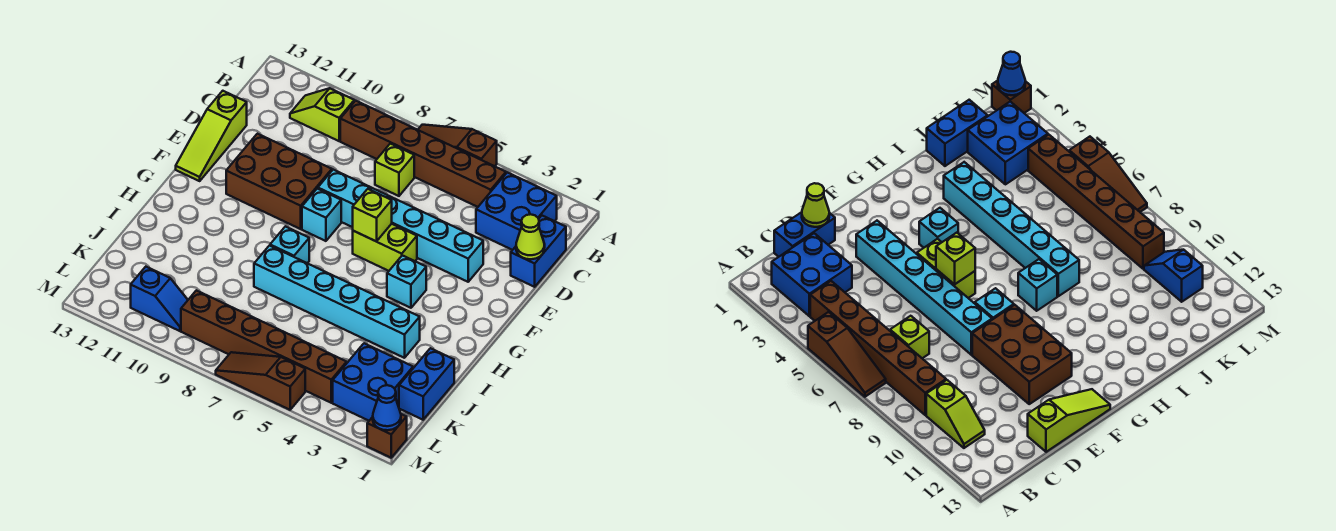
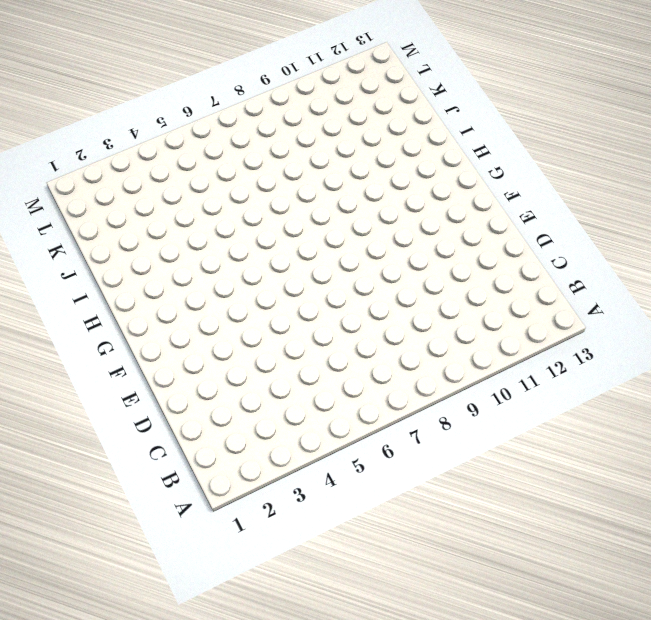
none -> brown 1x3 slope [418,125,497,166]
none -> blue 2x2 brick [476,172,557,250]
none -> brown 1x6 brick [340,101,506,207]

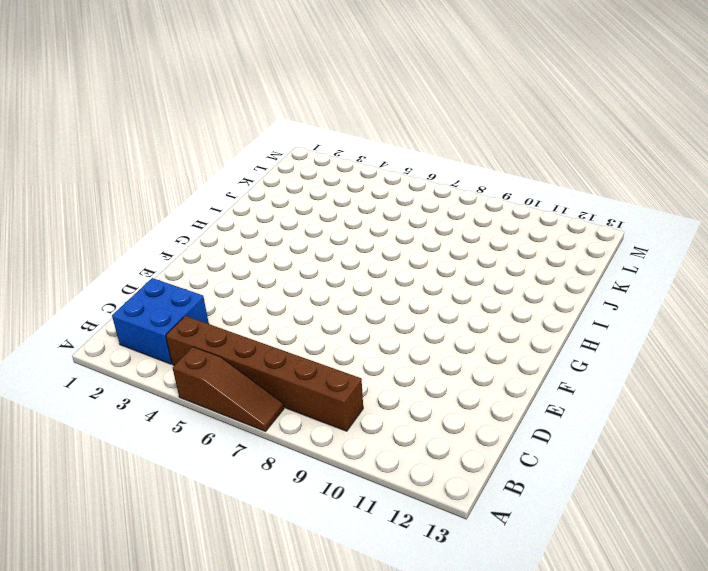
none -> lime 1x2 slope [290,88,354,141]
none -> blue 1x2 brick [511,216,566,287]
none -> lime 1x1 brick [375,144,414,196]

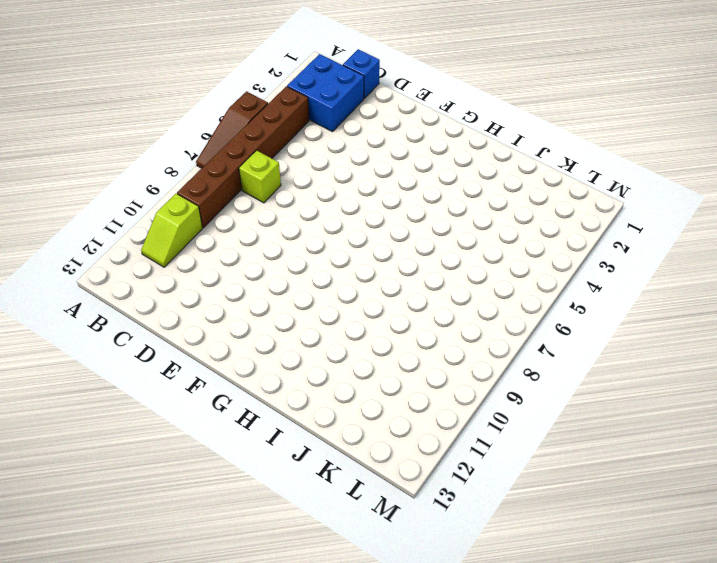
blue 1x1 brick [343,49,380,99] -> blue 1x2 brick [511,216,566,287]
none -> lime 1x3 slope [176,91,247,181]
none -> cyan 1x6 brick [318,170,483,282]
none -> brown 2x3 brick [226,134,332,229]

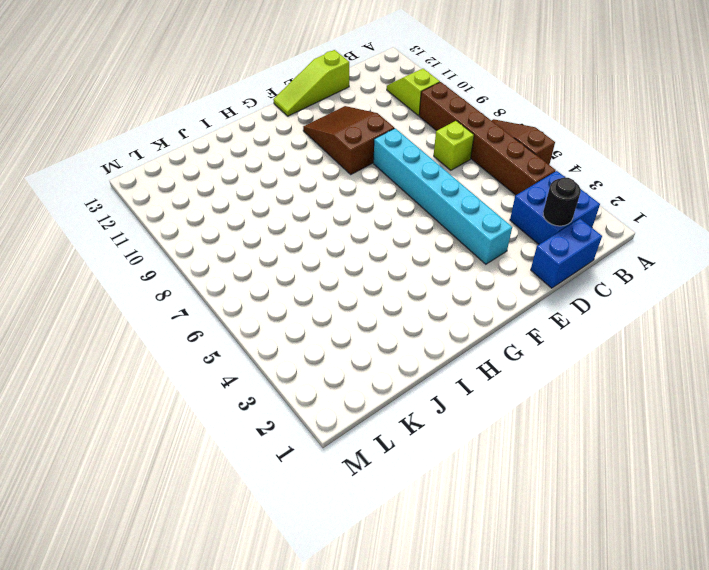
black 1x1 round brick [543,177,581,226] -> none
brown 2x3 slope [303,106,394,174] -> brown 2x3 brick [226,134,332,229]
none -> lime 1x2 brick [353,224,417,271]
none -> cyan 1x1 brick [302,189,341,241]
none -> cyan 1x1 brick [387,255,426,308]

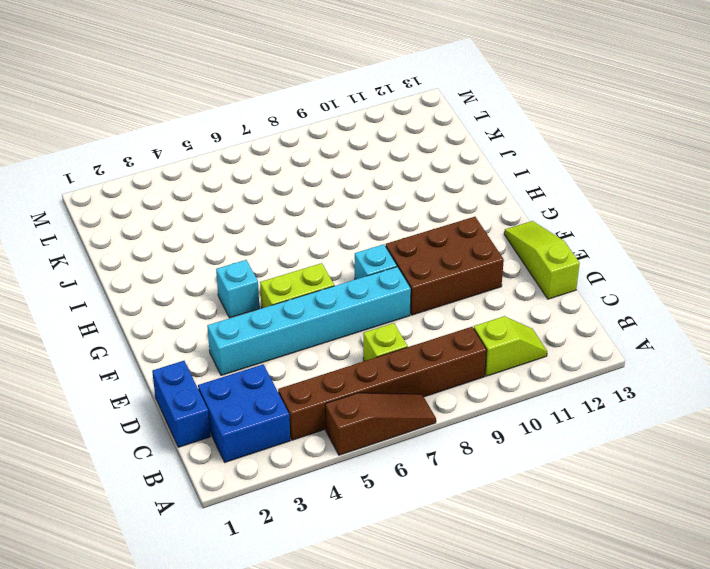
none -> cyan 1x1 brick [270,226,309,263]
none -> cyan 1x6 brick [254,246,420,358]
none -> blue 1x2 brick [399,348,454,420]

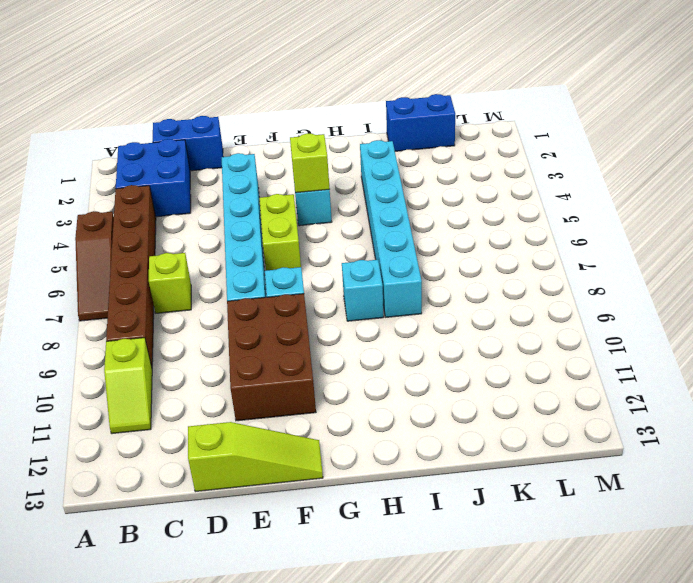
lime 1x1 brick [290,133,330,193] -> lime 1x1 brick moved to [353,189,392,242]
none -> blue 2x2 brick [333,343,413,421]
none -> brown 1x6 brick [181,290,347,403]
none -> blue 1x2 slope [131,267,188,331]

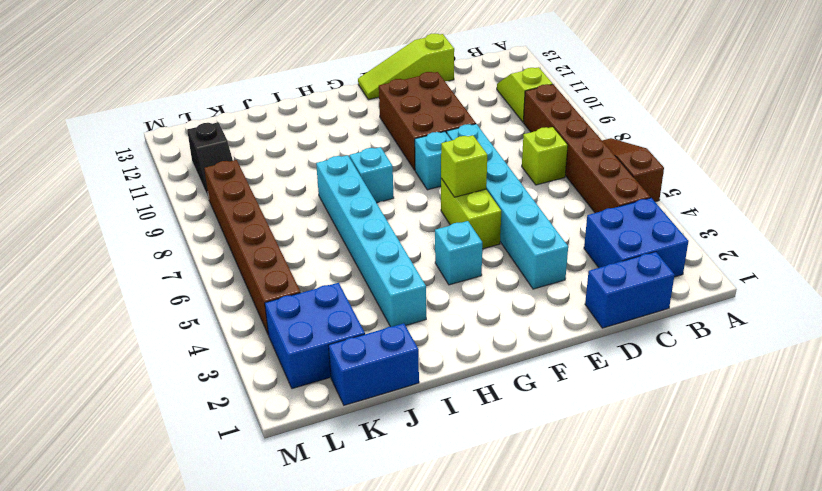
black 1x2 slope [187,122,233,199] -> blue 1x2 slope [131,267,188,331]
none -> brown 1x1 brick [367,414,407,458]
none -> brown 1x3 slope [216,352,305,410]
none -> lime 1x1 cone [516,214,545,259]

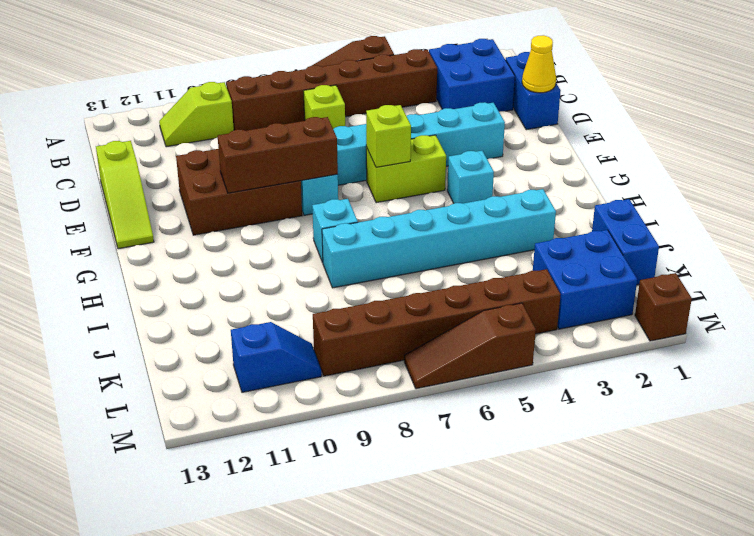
yellow 1x1 cone [522,35,556,93] -> lime 1x1 cone [516,214,545,259]
brown 1x3 brick [218,117,338,193] -> none
none -> blue 1x1 cone [373,385,401,430]

